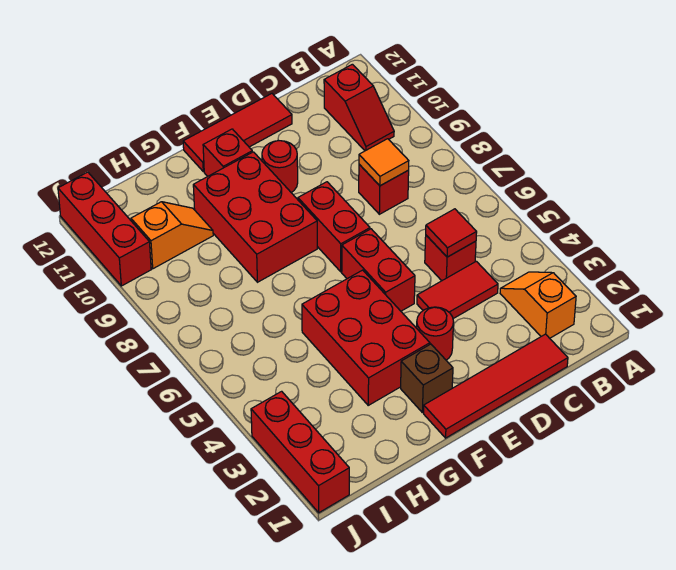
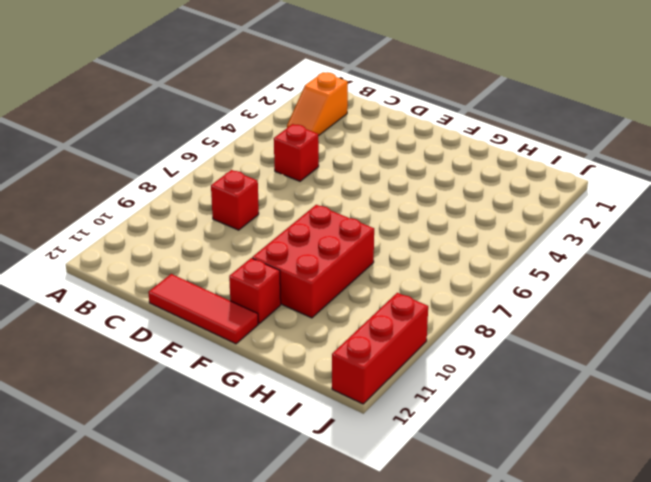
none -> red 1x2 slope [324,64,394,151]
none -> red 1x4 tile [424,334,568,438]
none -> red 1x2 tile [417,261,498,319]

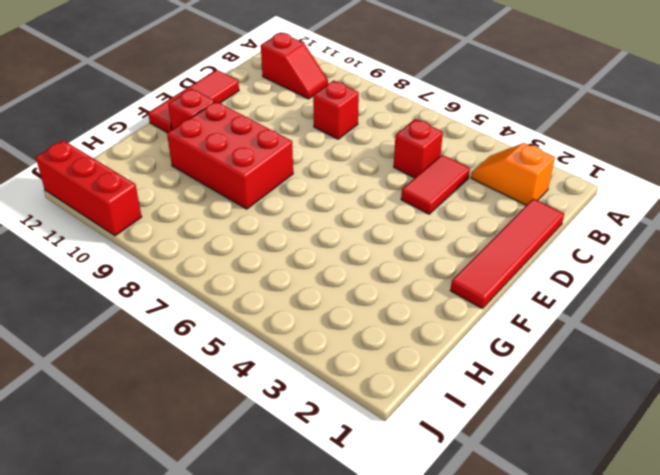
none -> red 1x1 round brick [417,307,454,360]
none -> red 1x2 brick [342,229,415,311]
none -> red 1x2 brick [298,182,370,272]

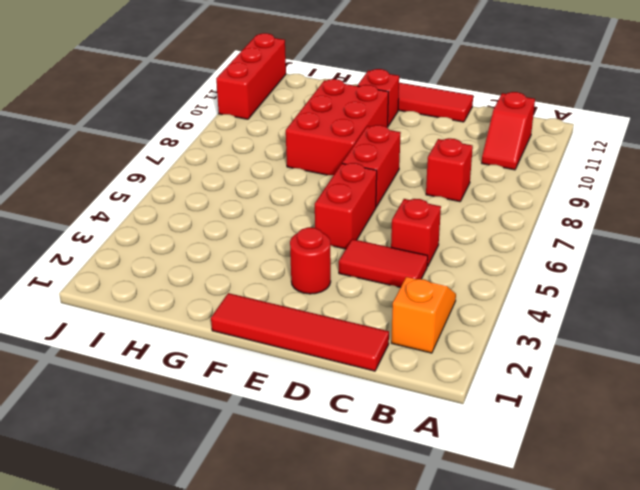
none -> red 1x1 round brick [262,140,298,193]
none -> brown 1x1 brick [401,344,453,413]
none -> red 2x3 brick [302,270,430,405]

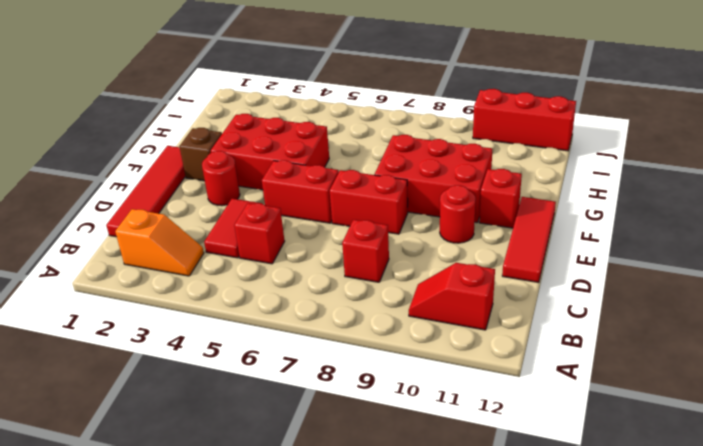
none -> orange 1x2 slope [131,202,213,269]
none -> red 1x3 brick [251,391,349,513]
none -> red 1x1 tile [426,209,477,257]

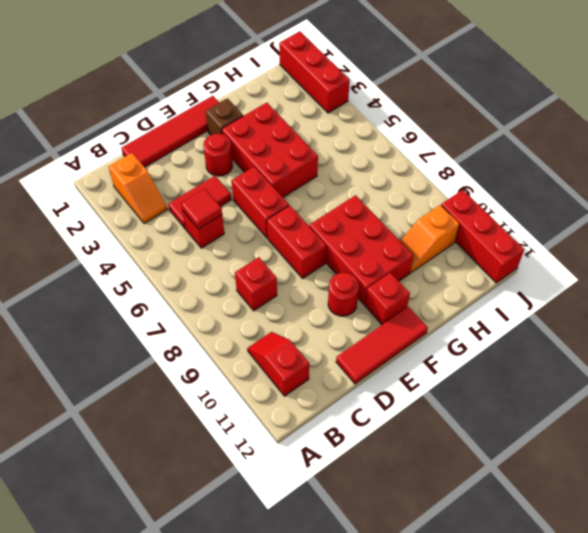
none -> orange 1x1 tile [359,139,409,186]

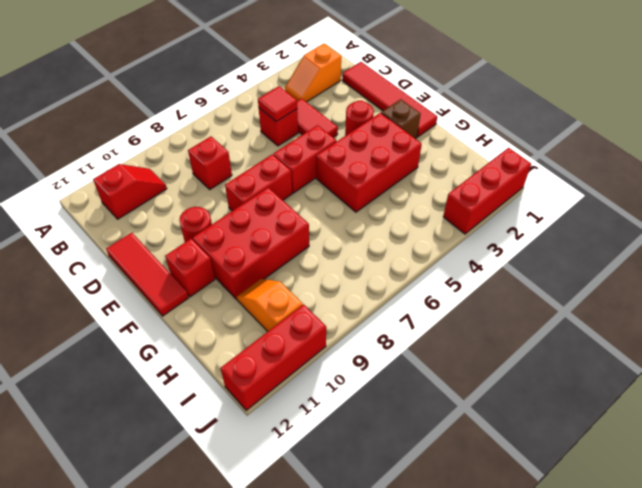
none -> orange 1x1 tile [359,139,409,186]

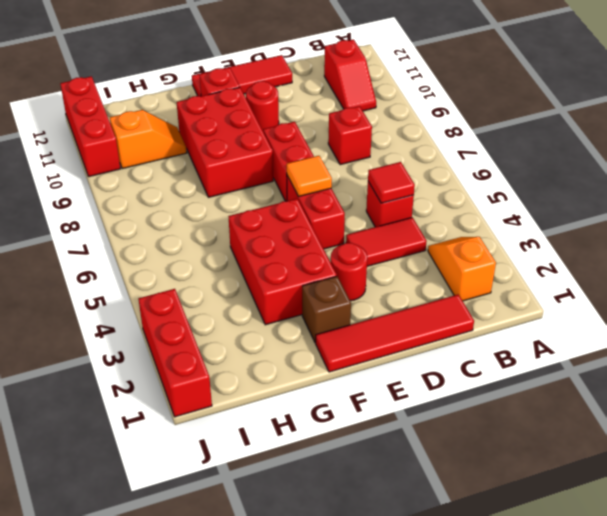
orange 1x1 tile [287,156,332,196] -> orange 1x1 tile moved to [359,139,409,186]

